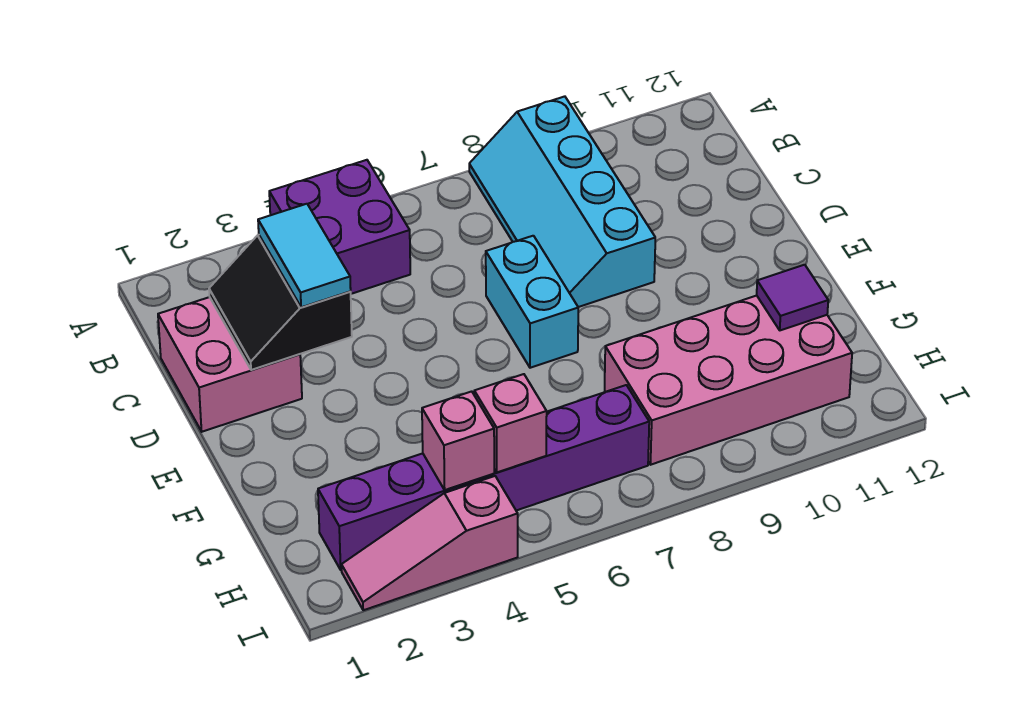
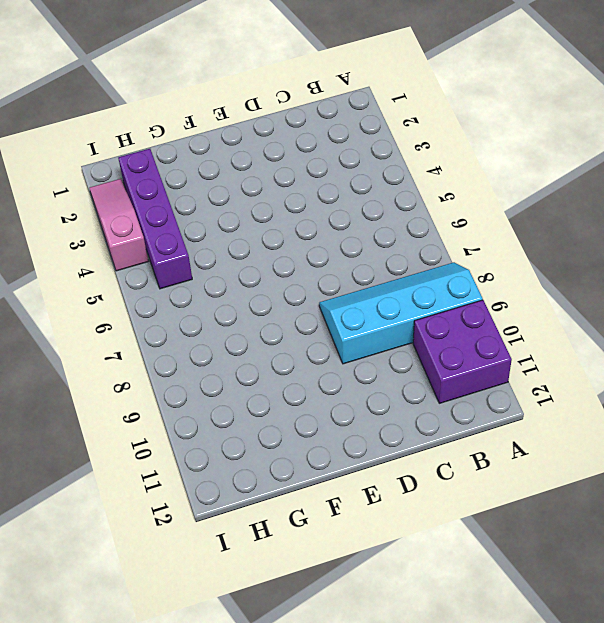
purple 2x2 brick [413,300,512,403] -> purple 2x2 brick moved to [269,160,410,294]
purple 1x4 brick [118,149,192,289] -> purple 1x6 brick [318,385,649,570]
none -> pink 2x2 brick [158,297,302,432]
none -> cyan 1x2 brick [486,236,578,368]
none -> pink 2x4 brick [605,295,852,465]

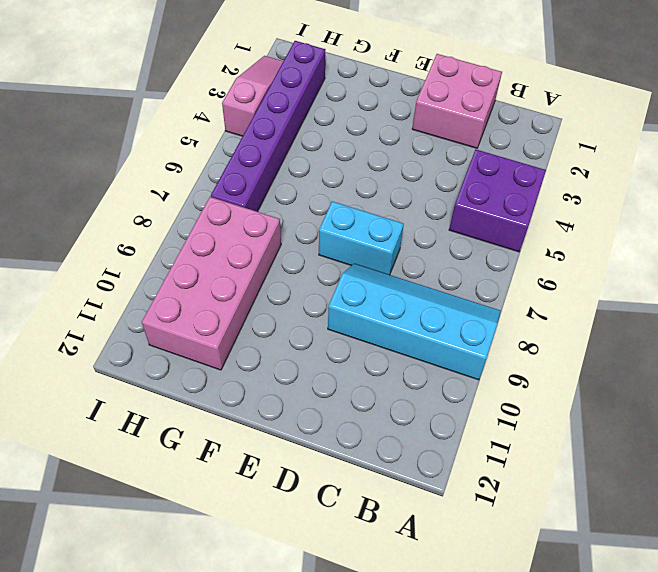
none -> black 2x2 slope [209,235,352,370]
none -> purple 1x1 tile [757,265,828,330]
none -> pink 1x1 brick [422,391,494,490]

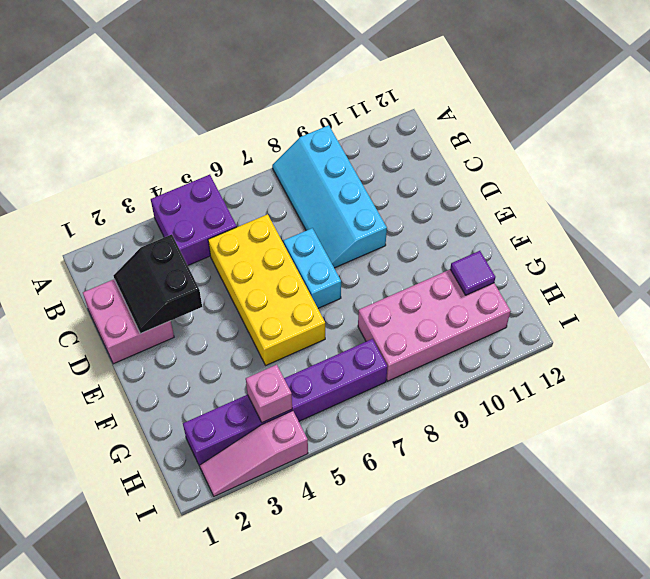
yellow 2x4 brick [208,214,325,365] -> none
none -> pink 1x1 brick [474,374,547,472]
none -> cyan 1x2 tile [258,204,351,307]

